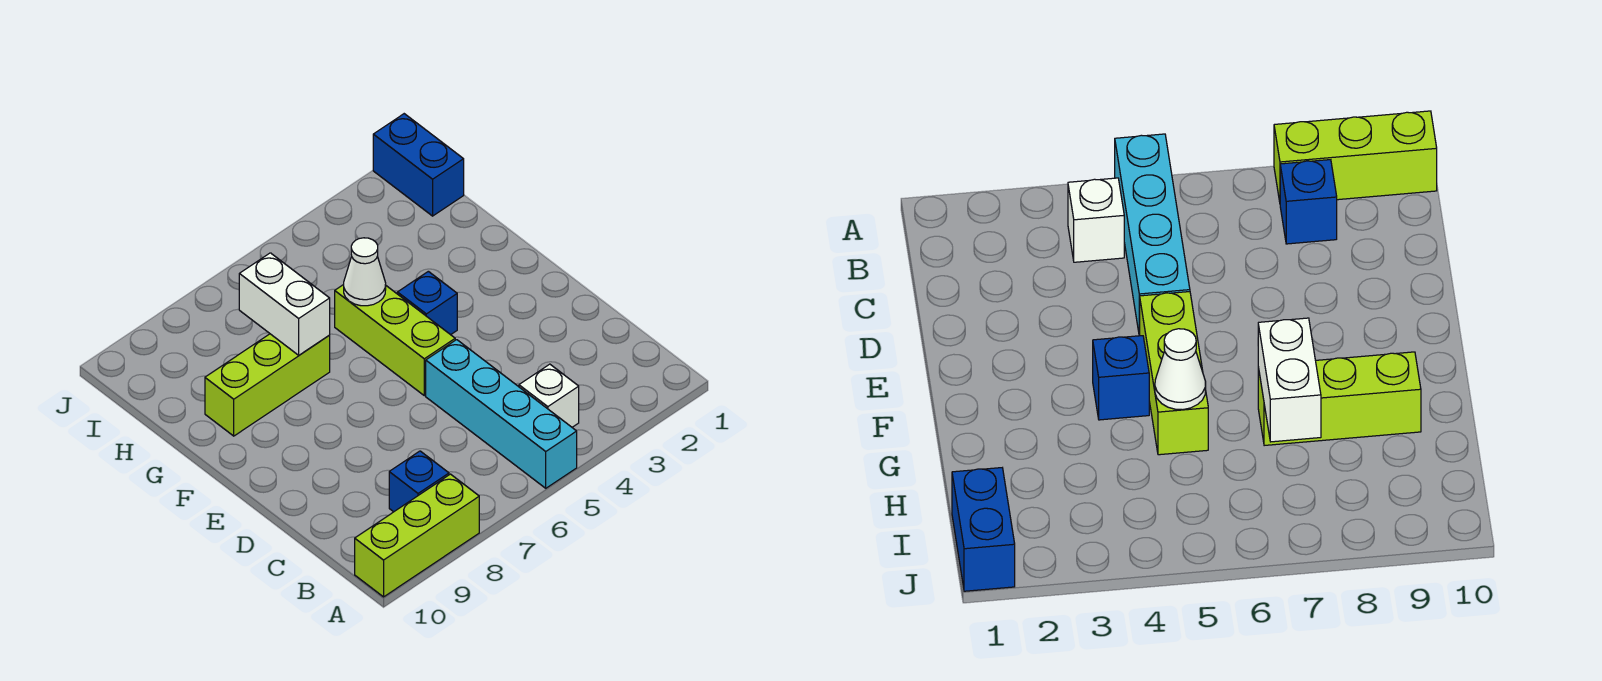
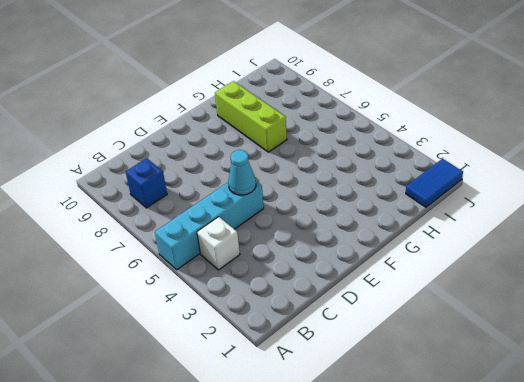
cyan 1x1 cone [228,150,256,195] -> none
blue 1x2 tile [406,159,463,207] -> blue 1x2 brick [373,114,464,216]
none -> lime 1x3 brick [355,474,479,597]
none -> lime 1x3 brick [335,285,455,396]

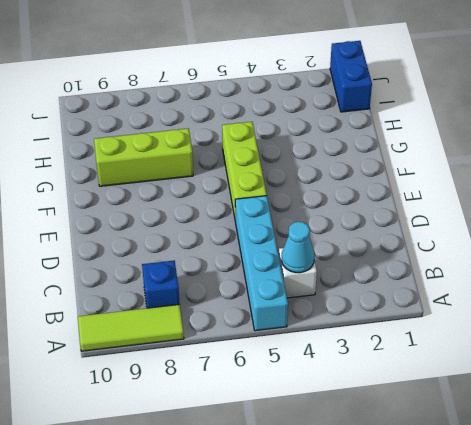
lime 1x3 tile [78,304,184,351] -> lime 1x3 brick [355,474,479,597]
cyan 1x1 cone [282,222,314,273] -> none
none -> blue 1x1 brick [397,271,457,335]
none -> white 1x1 cone [344,238,386,306]

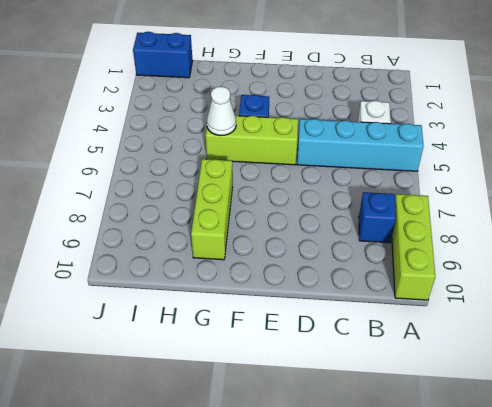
none -> white 1x2 brick [239,253,330,355]

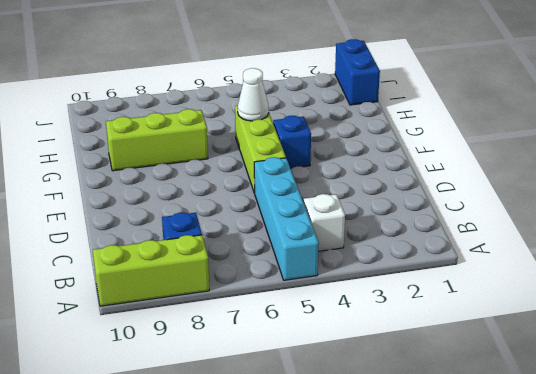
none -> white 1x2 brick [239,253,330,355]

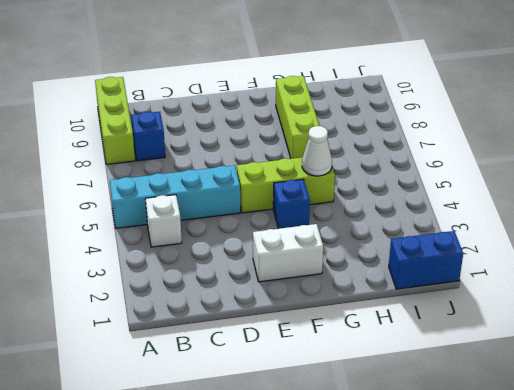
white 1x2 brick [253,224,323,282] -> white 1x2 brick moved to [239,253,330,355]

